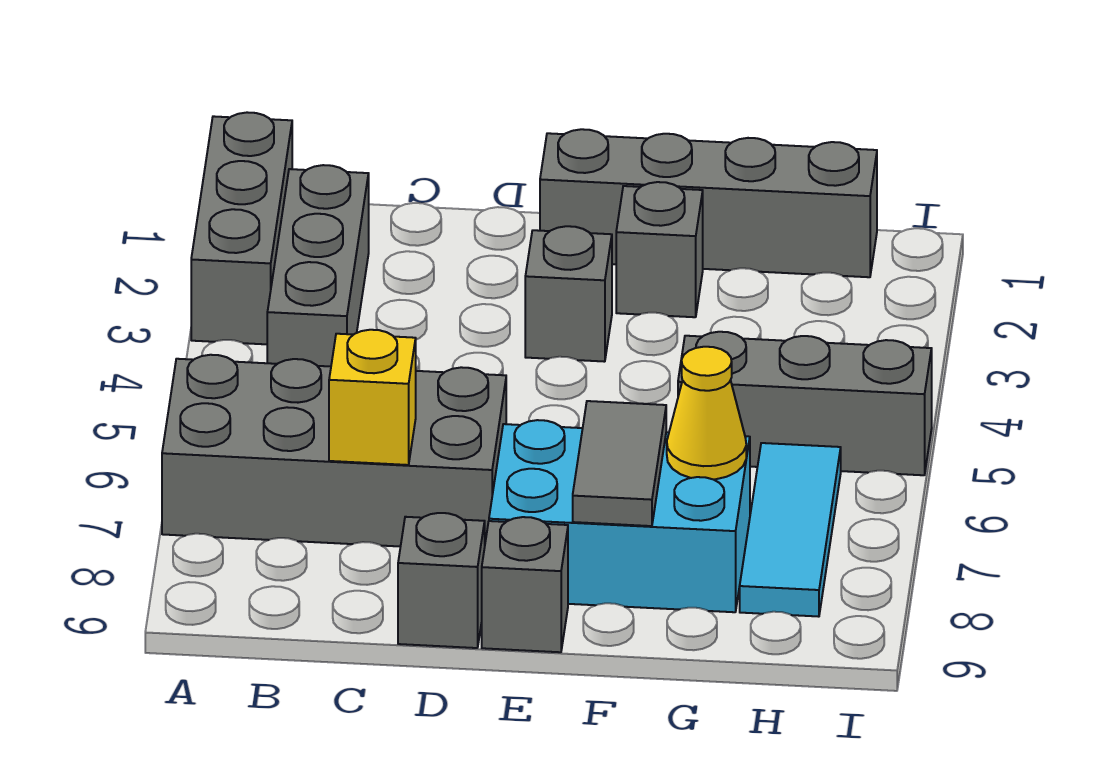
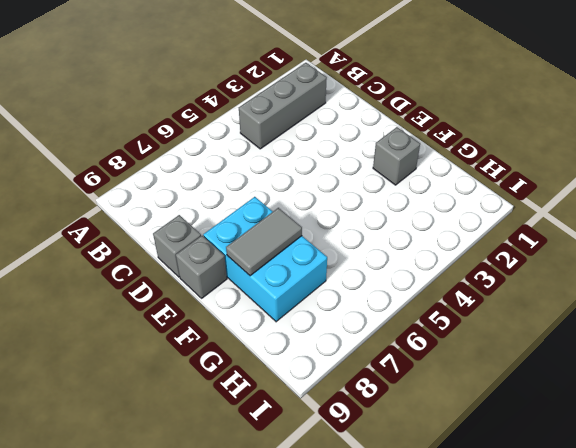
none -> grey 1x3 brick [191,112,292,344]
none -> grey 2x4 brick [162,355,506,547]
none -> grey 1x4 brick [540,129,877,277]

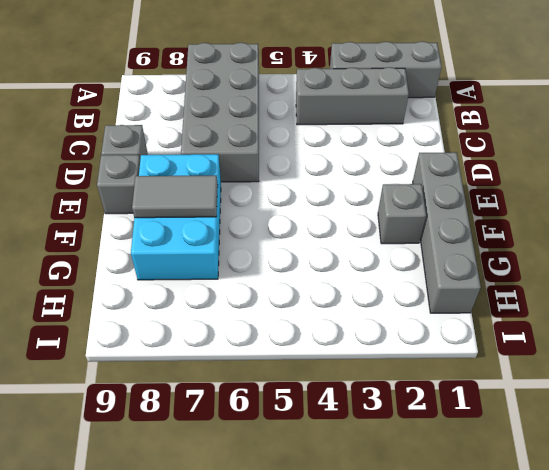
none -> grey 1x1 brick [525,226,612,362]
none -> grey 1x3 brick [678,332,932,475]
none -> cyan 1x3 tile [740,443,841,617]

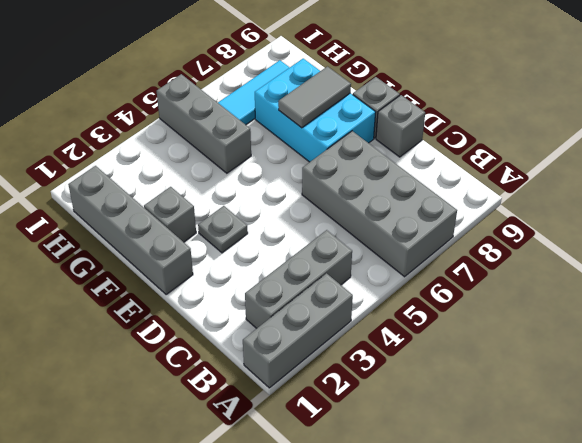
grey 1x1 plate [198,206,248,253] -> grey 1x1 brick [525,226,612,362]
none -> yellow 1x1 brick [329,330,416,465]
none -> yellow 1x1 cone [667,347,746,479]

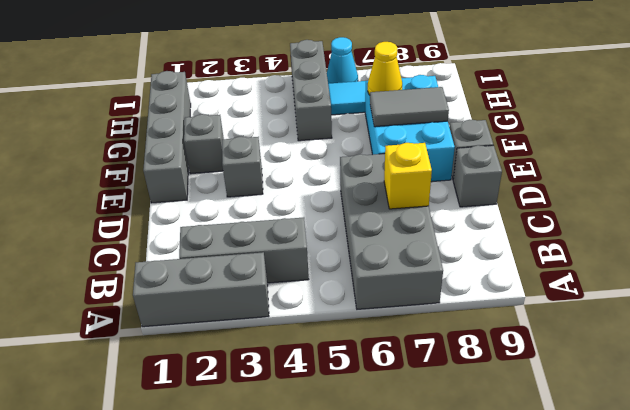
cyan 1x1 cone [327,37,358,84] -> none

